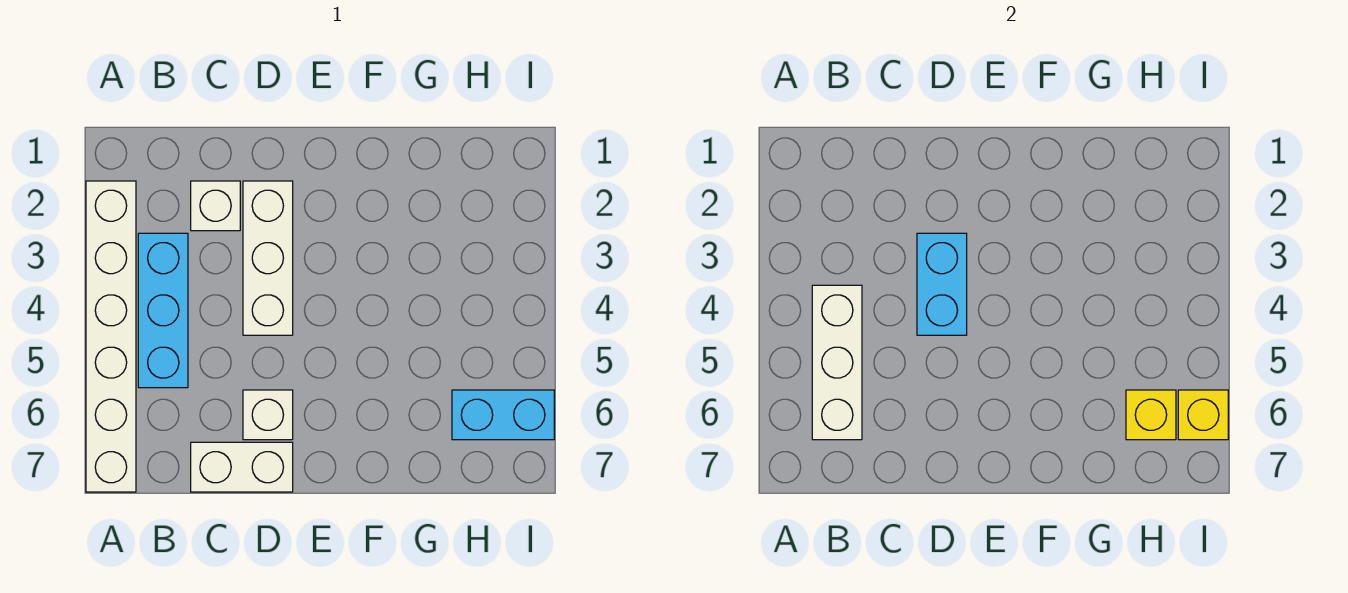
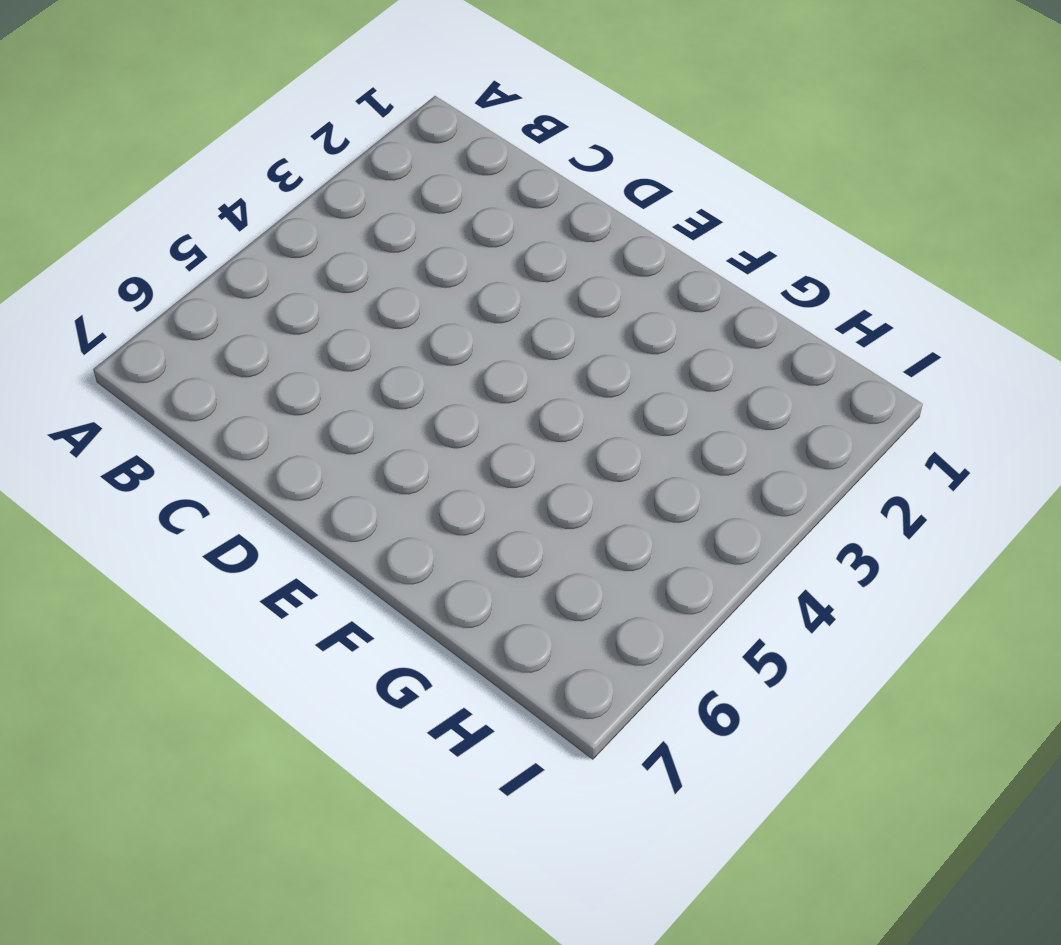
none -> white 1x6 brick [86,181,136,492]
none -> cyan 1x3 brick [138,233,188,388]

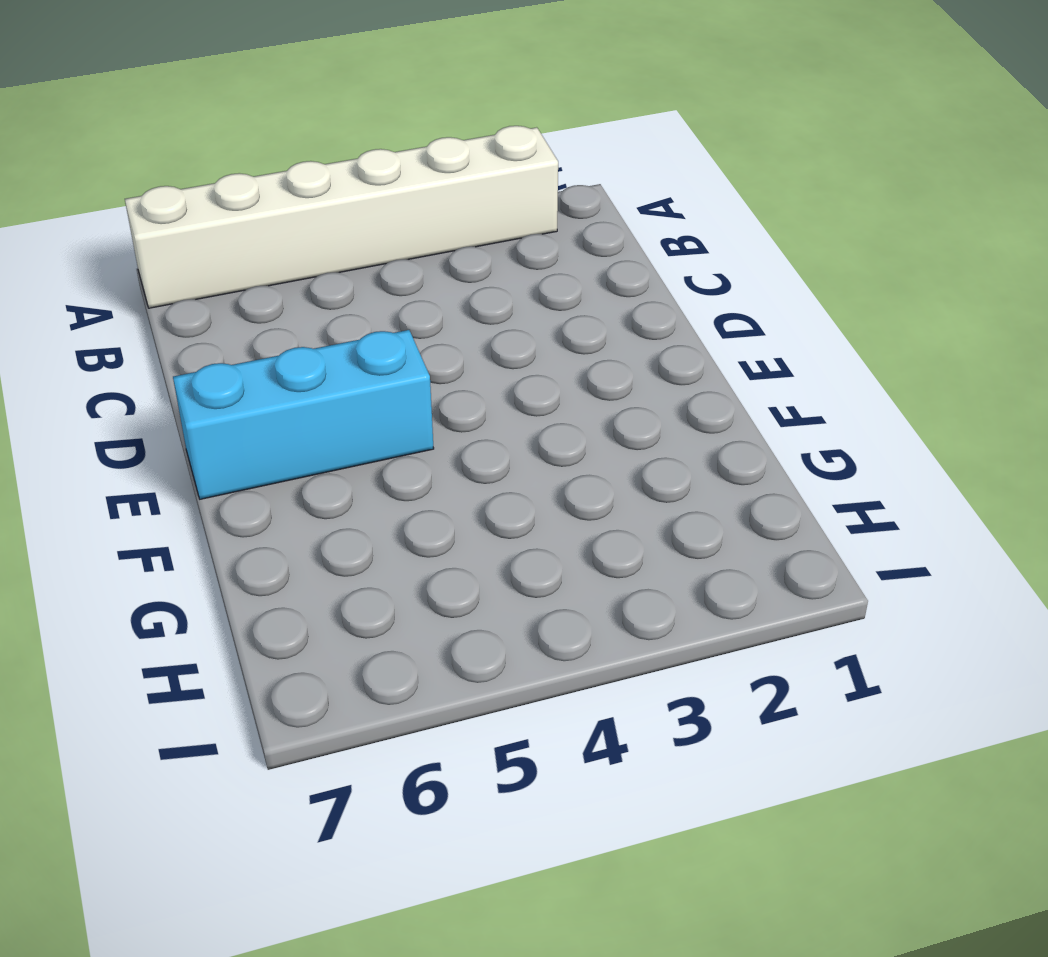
cyan 1x3 brick [173,330,434,499] -> cyan 1x3 brick moved to [138,233,188,388]
none -> white 1x1 brick [191,181,240,231]
none -> white 1x2 brick [191,442,293,492]

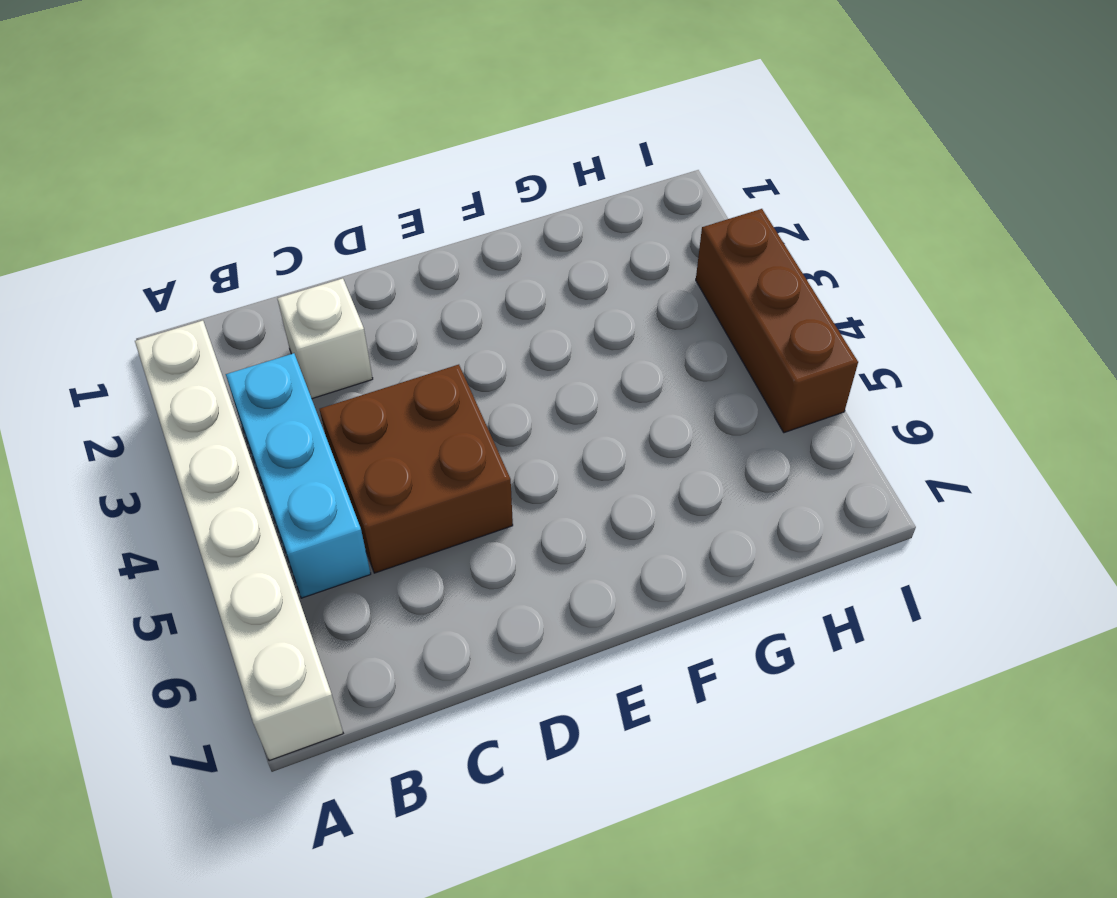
brown 2x2 brick [320,365,513,573] -> white 1x3 brick [243,181,293,335]
brown 1x3 brick [696,209,858,433] -> none
none -> white 1x2 brick [191,442,293,492]
none -> white 1x1 brick [243,390,293,440]

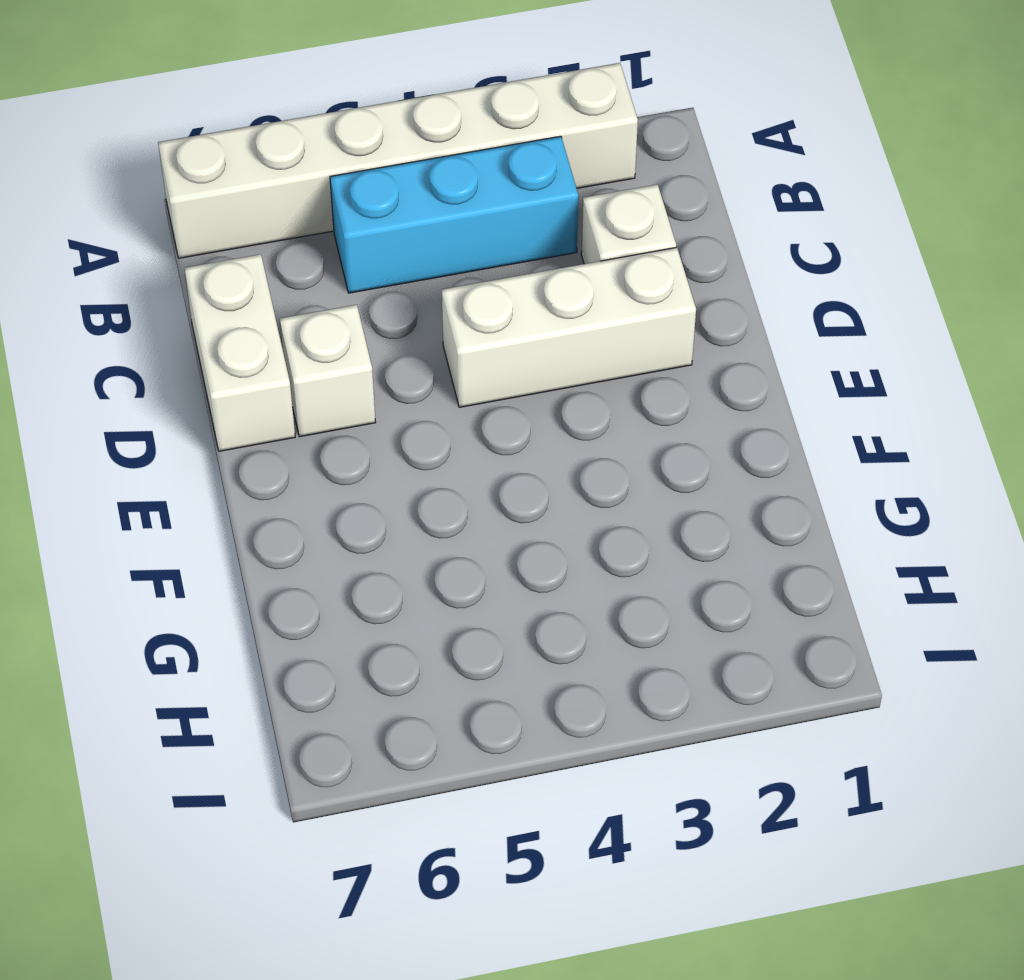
none -> cyan 1x2 brick [452,390,554,440]
none -> white 1x3 brick [812,285,862,440]

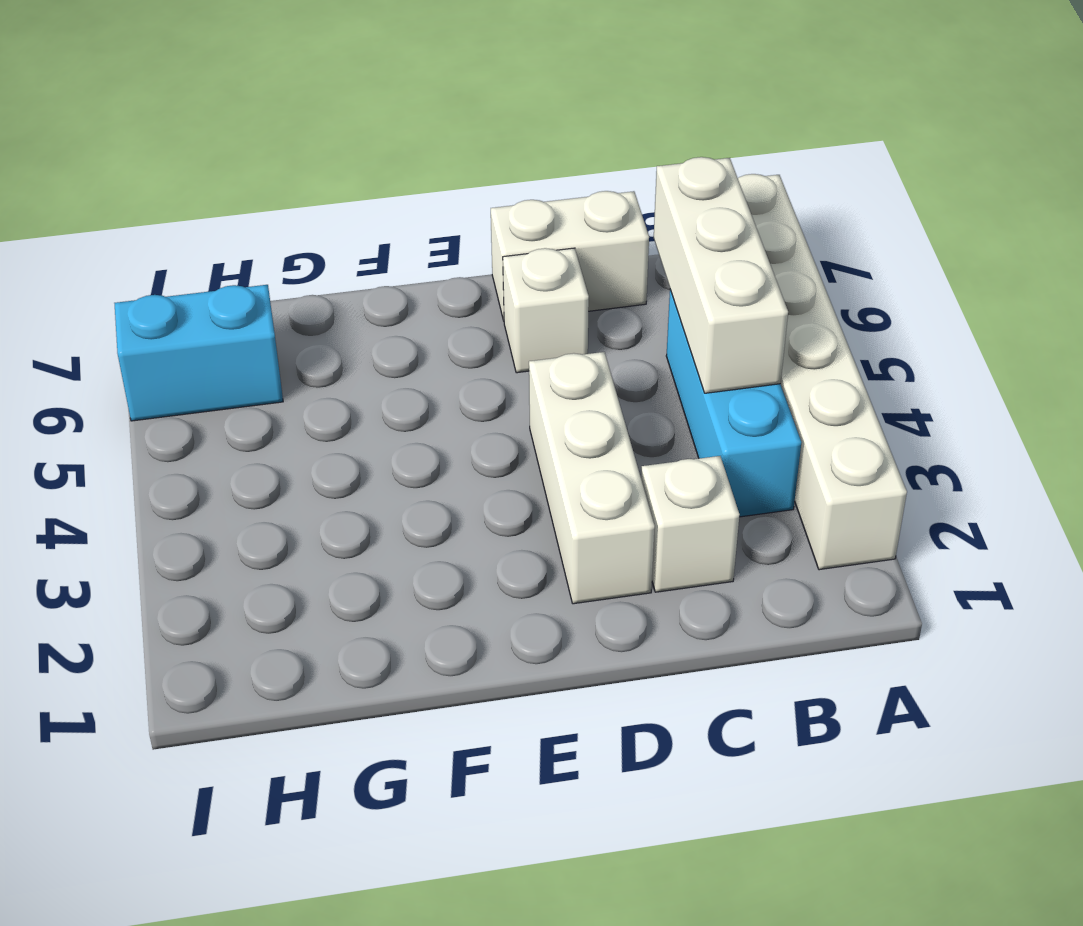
none -> cyan 1x2 brick [917,233,967,335]
none -> yellow 1x1 brick [1126,390,1176,440]

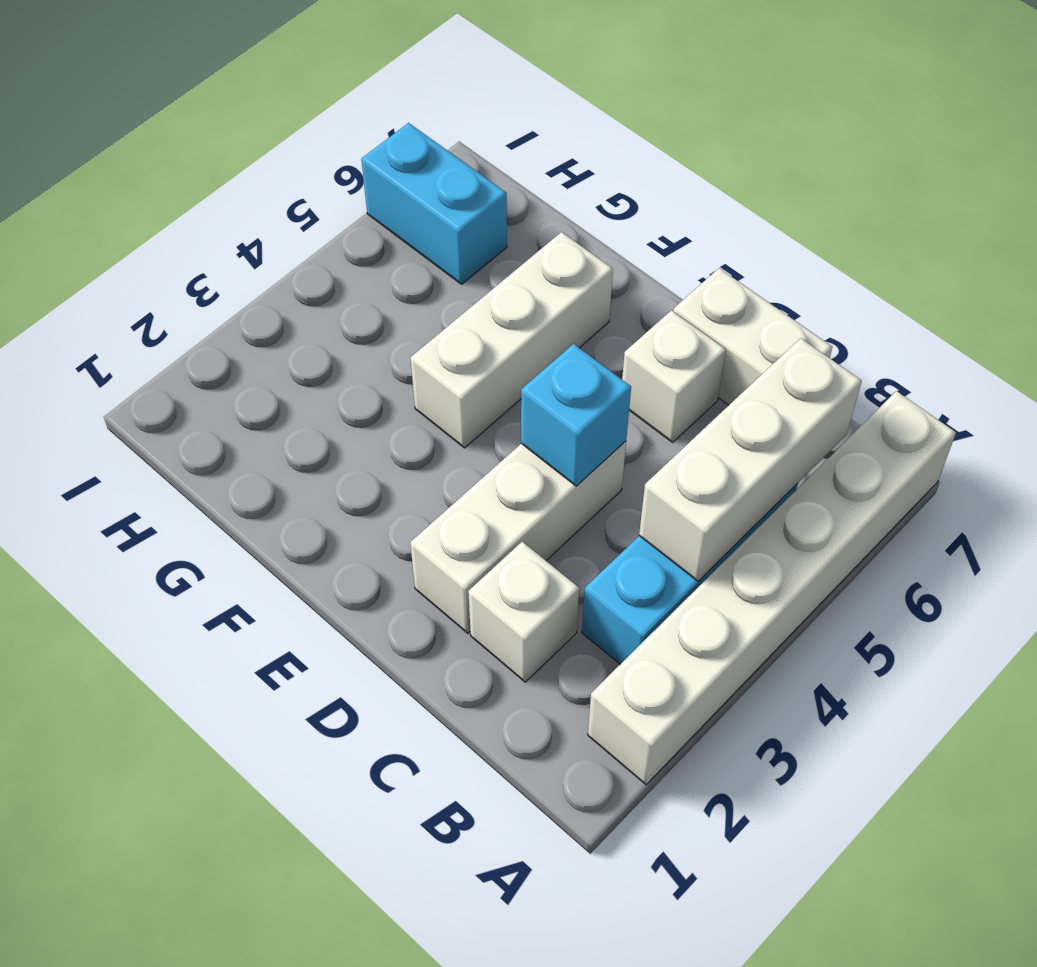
cyan 1x1 brick [521,344,631,486] -> cyan 1x2 brick [917,233,967,335]
white 1x3 brick [411,232,613,448] -> none
none -> yellow 1x1 brick [1126,390,1176,440]
none -> yellow 1x1 brick [1178,390,1228,440]

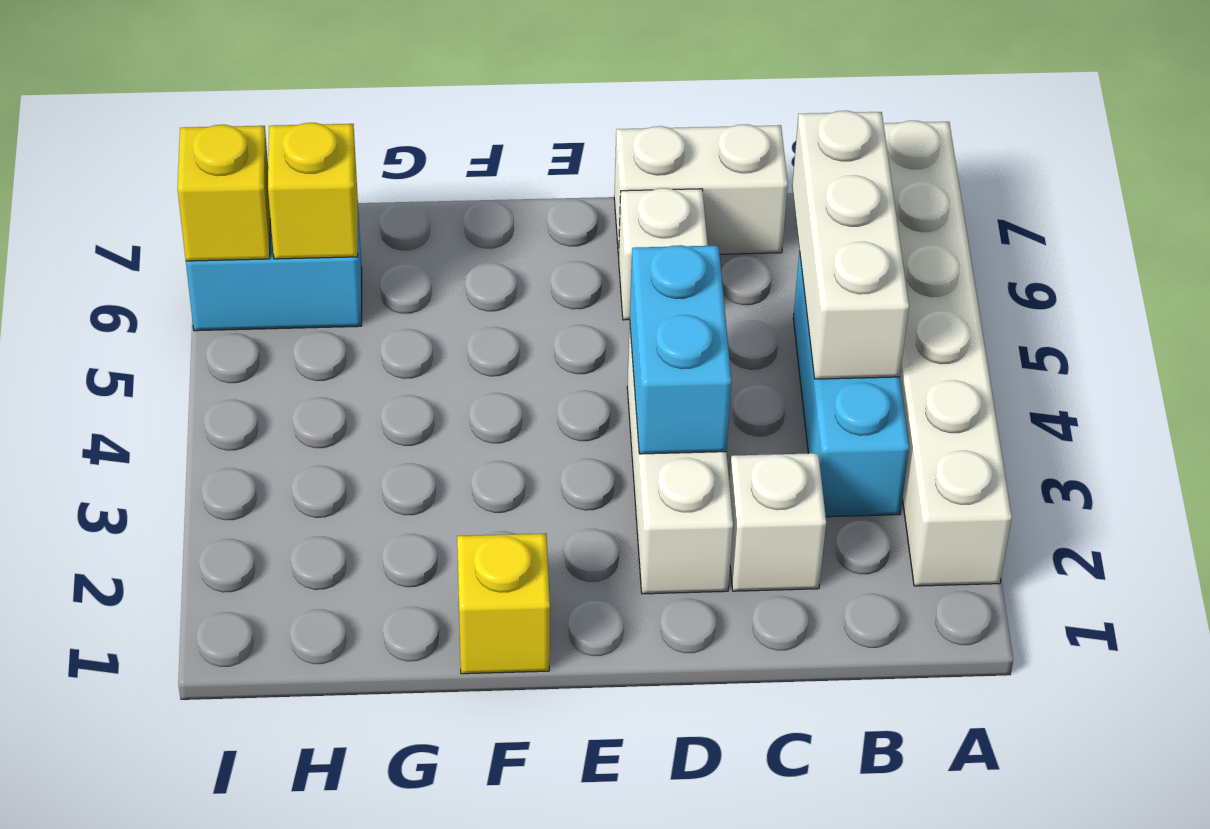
yellow 1x1 brick [457,533,550,674] -> none

